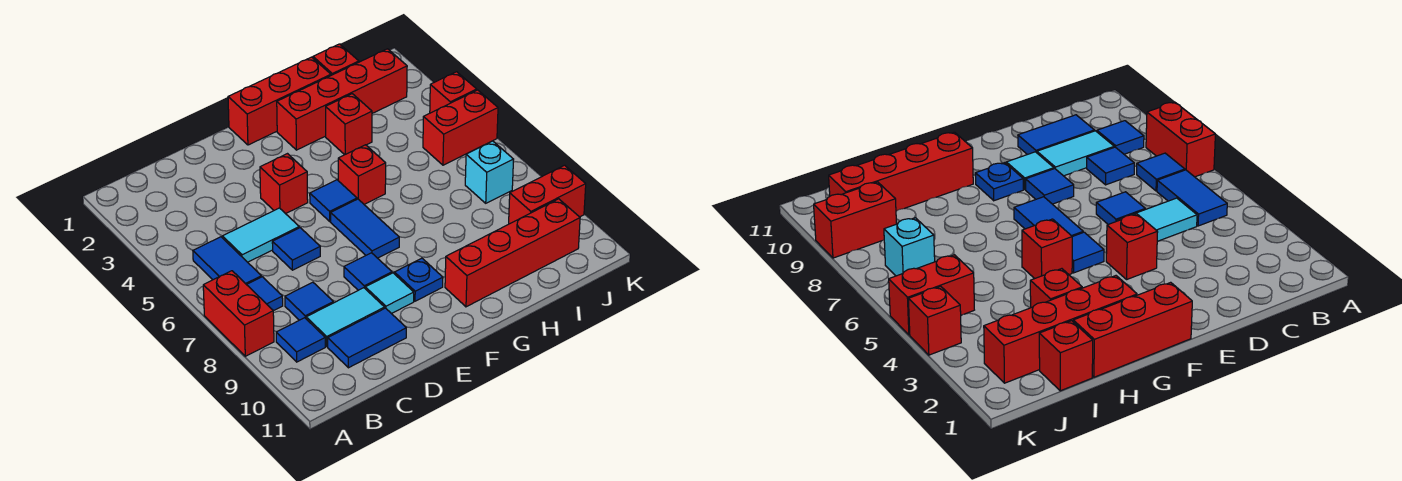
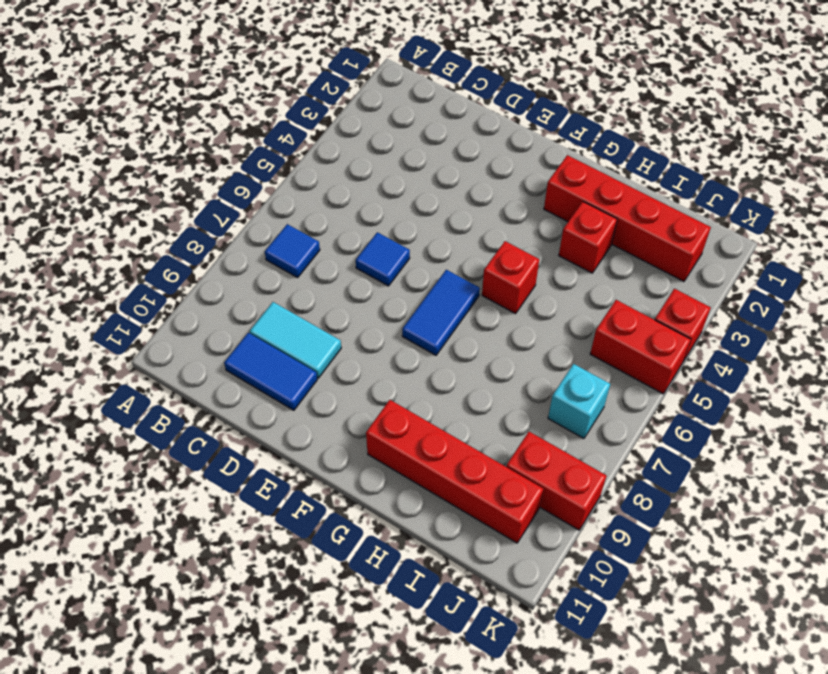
none -> red 1x2 brick [203,271,274,356]
none -> blue 1x2 tile [193,237,261,285]
none -> blue 1x1 tile [276,318,325,362]

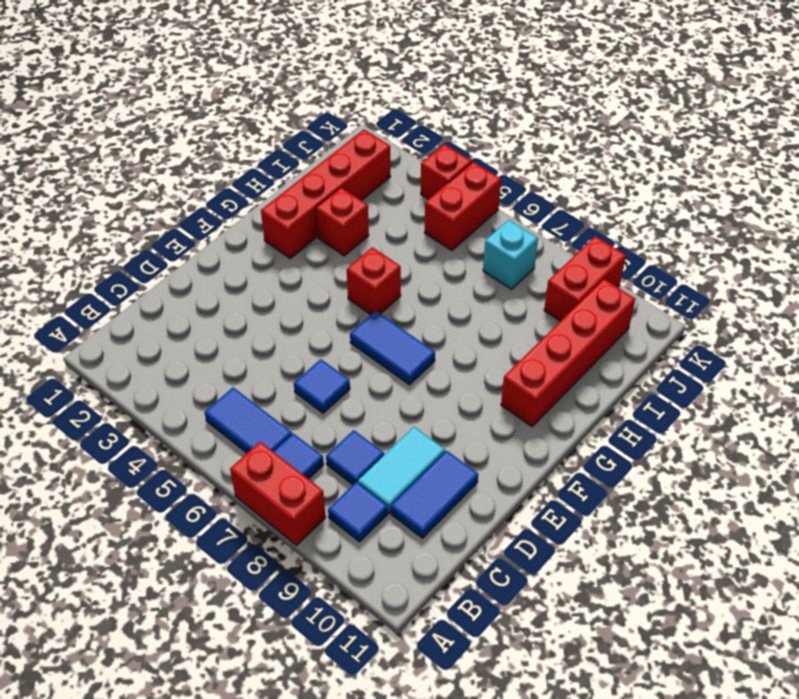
none -> cyan 1x2 tile [222,208,299,262]
none -> red 1x1 brick [260,154,308,214]
none -> blue 1x1 tile [344,253,392,290]

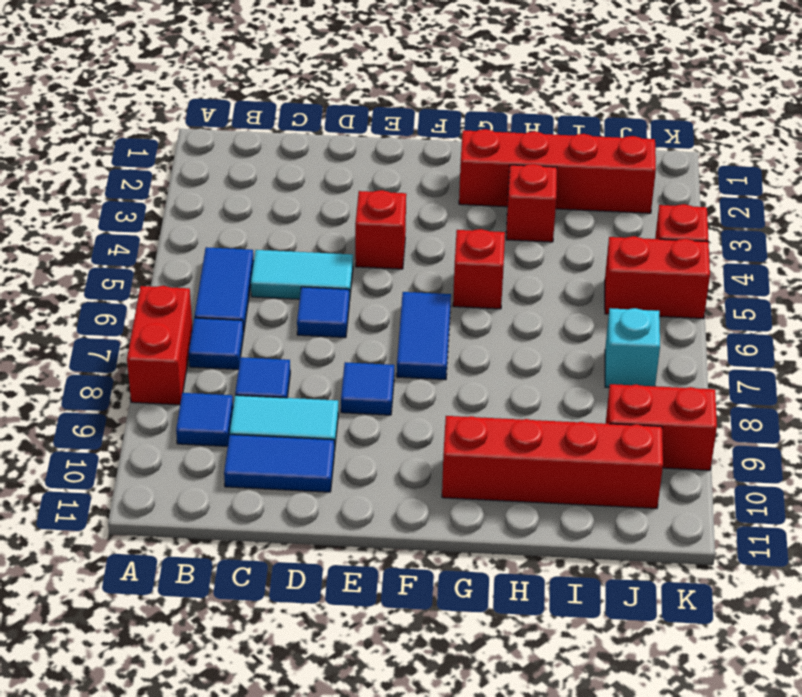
none -> cyan 1x1 tile [365,273,414,314]
none -> red 1x3 brick [228,57,331,145]
none -> blue 1x1 tile [310,180,357,221]

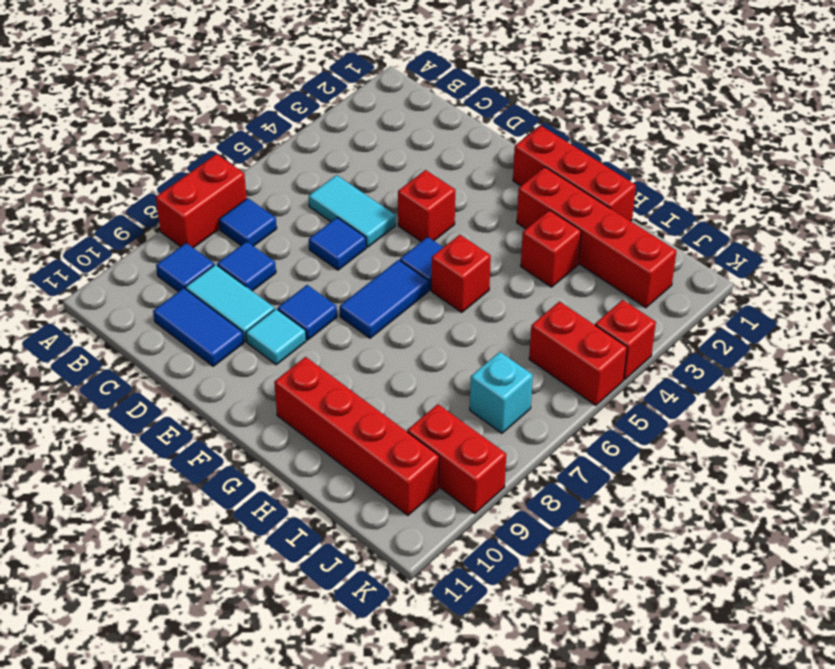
none -> blue 1x2 tile [193,237,261,285]
none -> blue 1x1 plate [394,258,443,301]
none -> red 1x1 brick [313,44,359,75]

